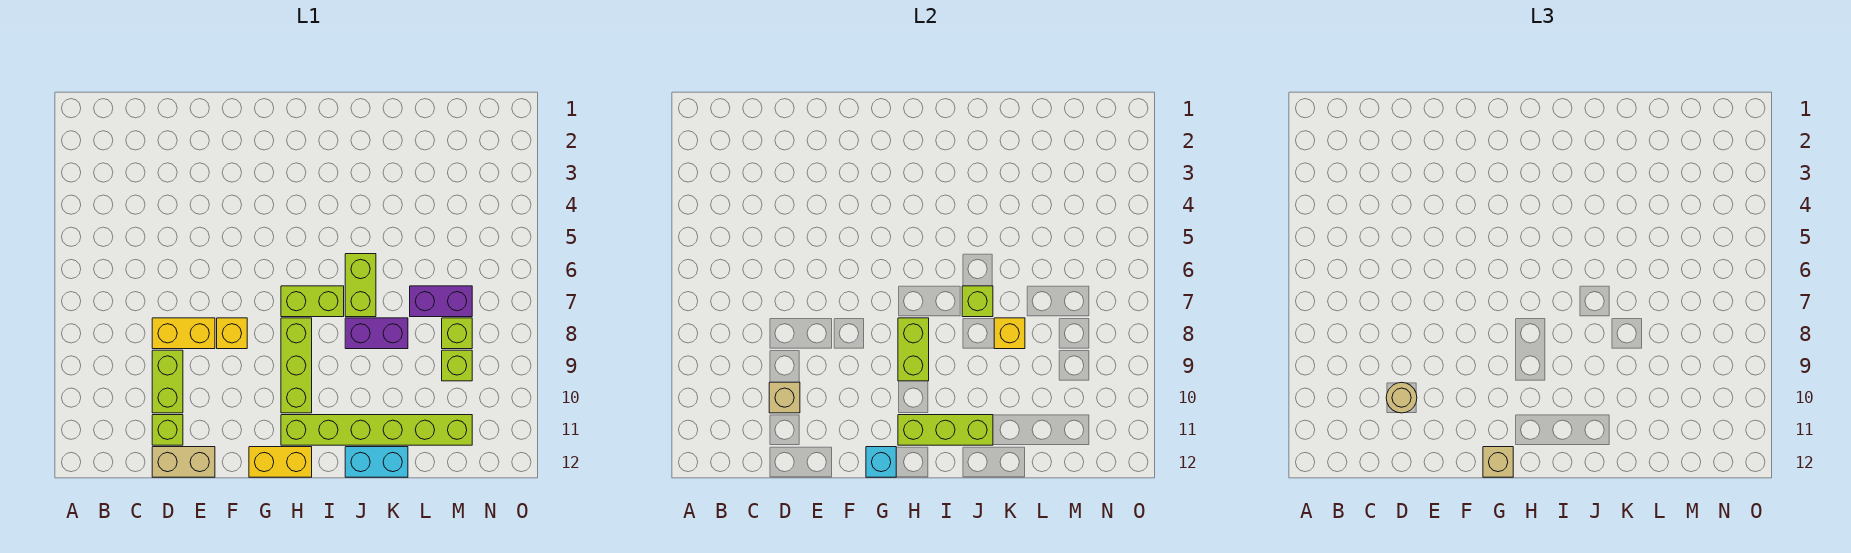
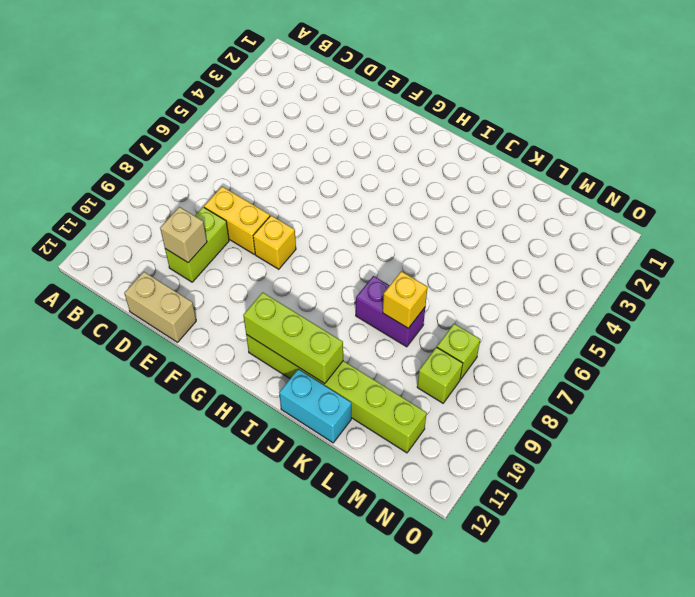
none -> lime 1x1 brick [152,415,183,445]
none -> yellow 1x2 brick [249,447,312,477]
none -> lime 1x2 brick [281,286,344,317]

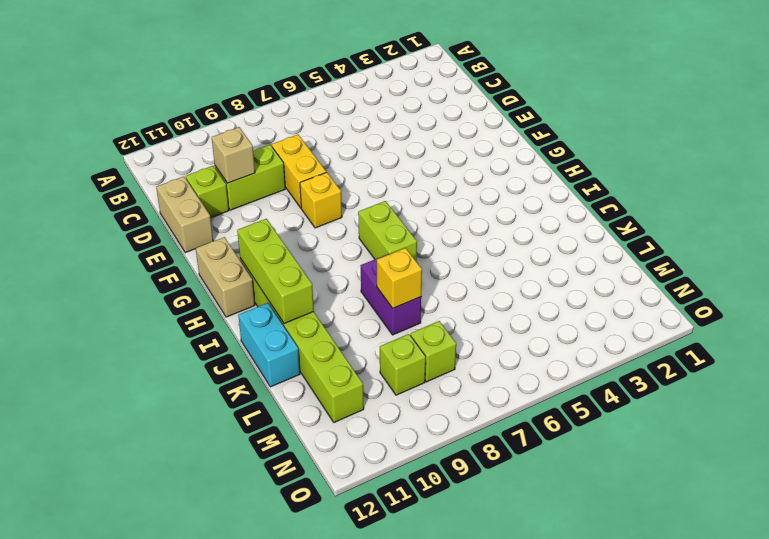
tan 1x2 brick [196,237,255,317] -> yellow 1x2 brick [249,447,312,477]
none -> lime 1x3 brick [281,318,312,413]
none -> lime 1x2 brick [345,254,376,317]
none -> purple 1x2 brick [410,286,472,317]

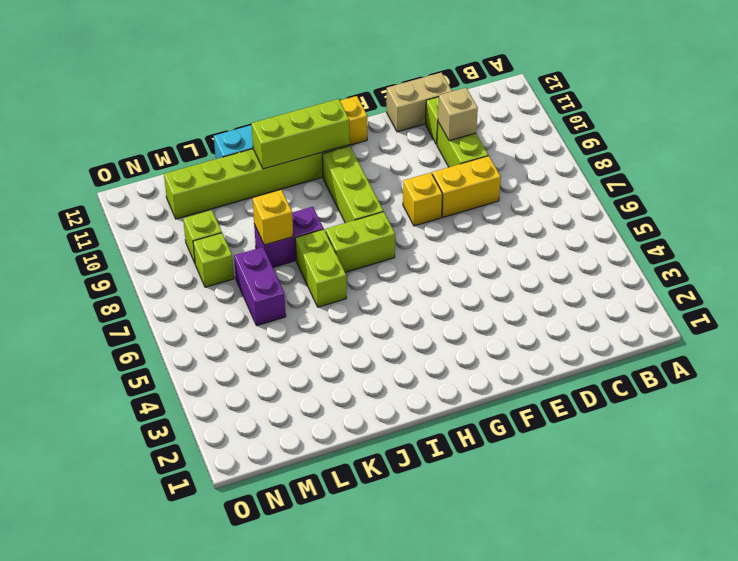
purple 1x2 brick [234,247,286,326] -> purple 1x2 brick turned to [410,286,472,317]
none -> cyan 1x1 brick [866,447,896,477]
none -> lime 1x2 brick [898,318,929,381]
none -> lime 1x1 brick [962,286,993,317]

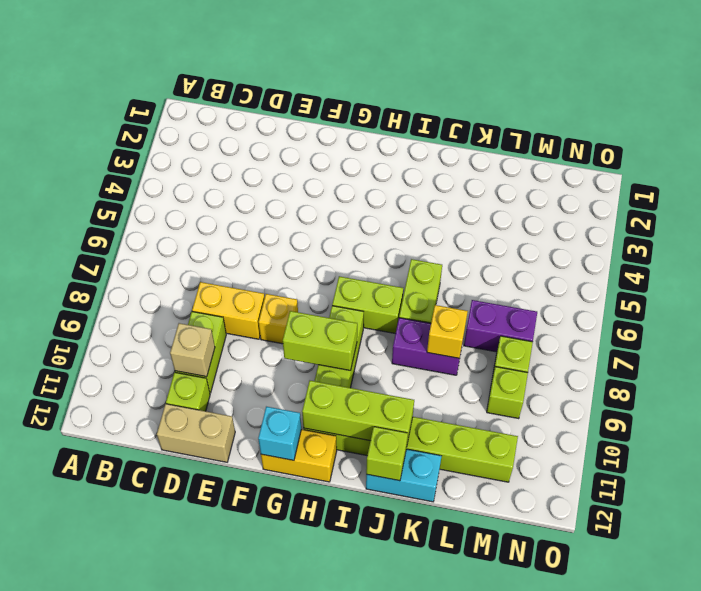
lime 1x2 brick [283,311,357,371] -> lime 1x2 brick turned to [898,318,929,381]
lime 1x1 brick [366,427,408,481] -> lime 1x1 brick moved to [962,286,993,317]
none -> tan 1x1 round brick [1386,382,1417,413]
none -> tan 1x1 brick [1483,447,1513,477]

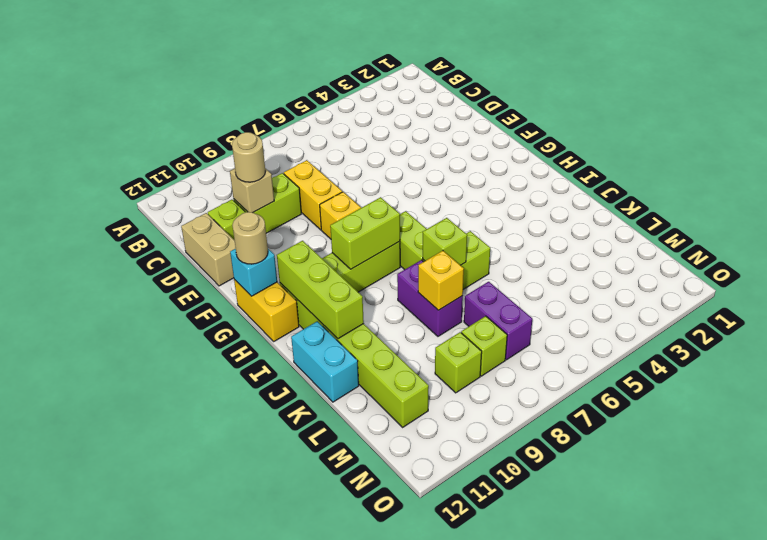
tan 1x1 round brick [232,212,268,264] -> tan 1x1 brick [1483,447,1513,477]

